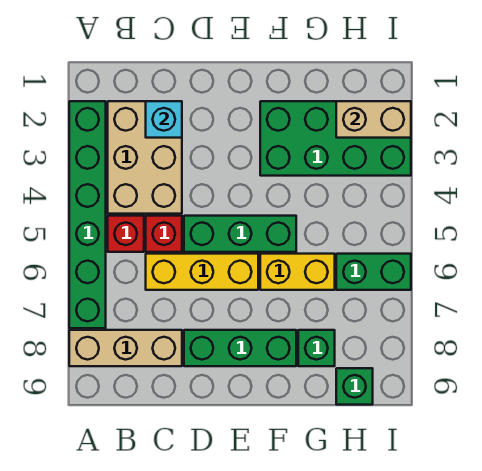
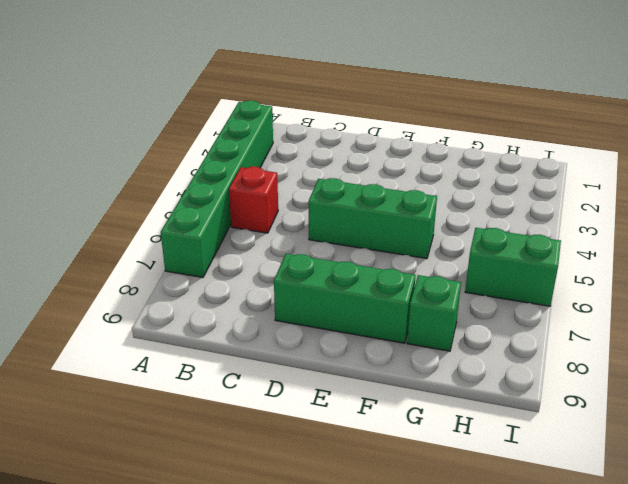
none -> tan 1x3 brick [69,330,182,366]
none -> tan 2x3 brick [108,101,182,214]
none -> red 1x1 brick [146,216,182,252]

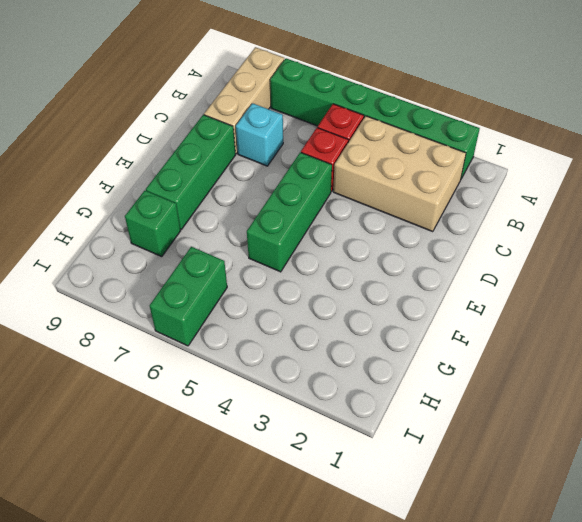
cyan 1x1 brick [236,103,283,166] -> cyan 1x1 brick moved to [146,101,182,138]
none -> yellow 1x3 brick [146,254,258,290]
none -> green 2x4 brick [260,101,411,176]
none -> yellow 1x2 brick [260,254,335,290]

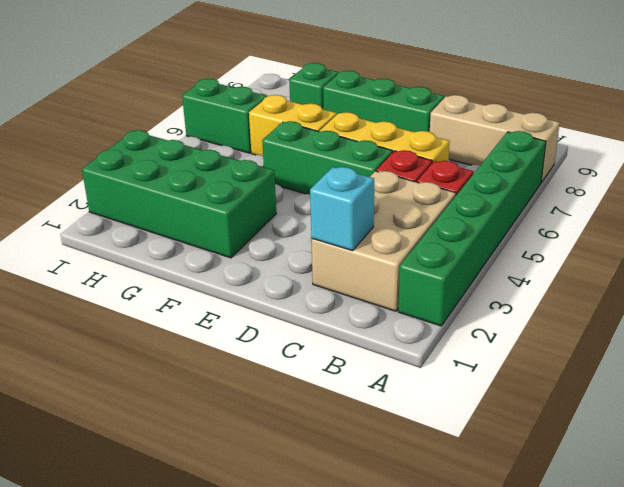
none -> green 1x1 brick [336,368,373,405]
none -> tan 1x2 brick [336,101,411,138]

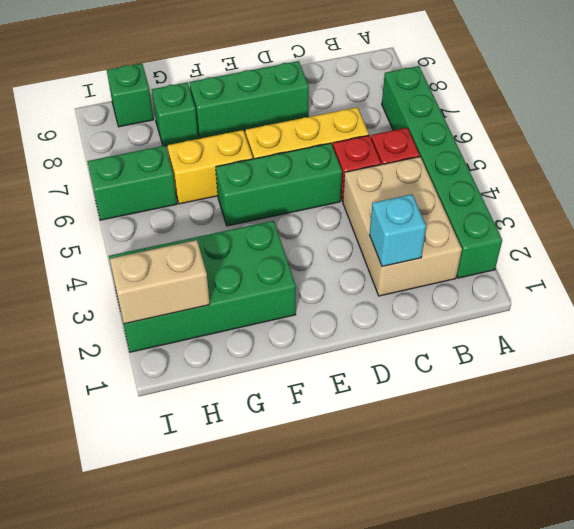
none -> tan 1x3 brick [69,330,182,366]

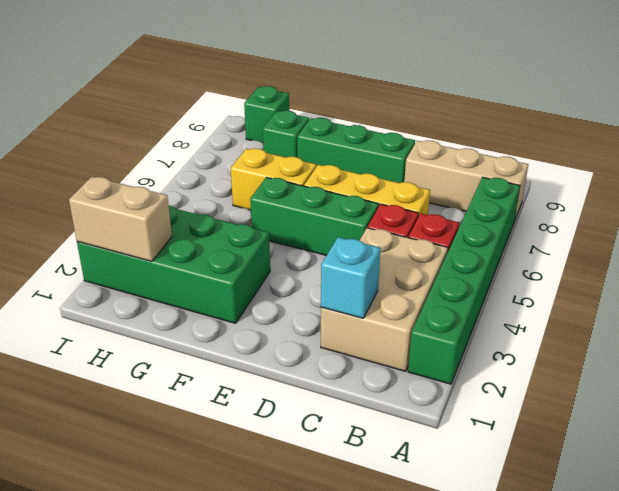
none -> green 1x2 brick [336,254,411,290]

